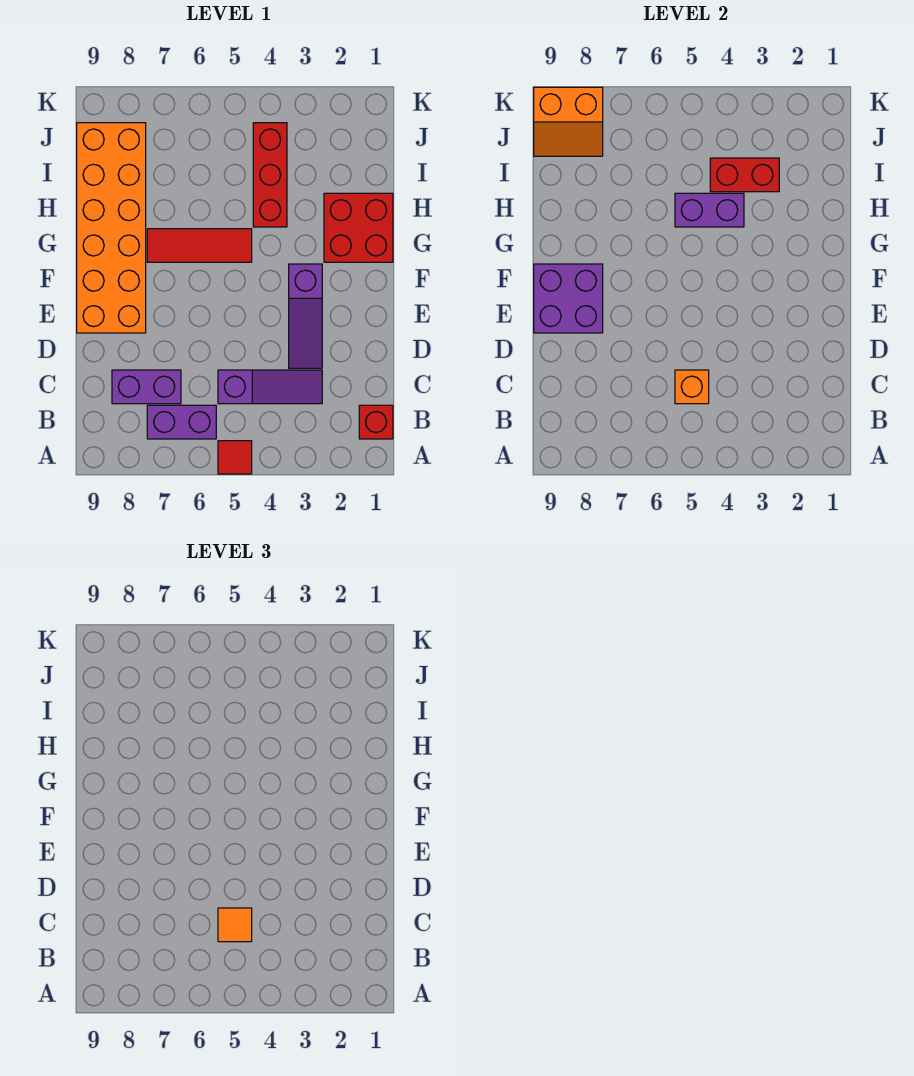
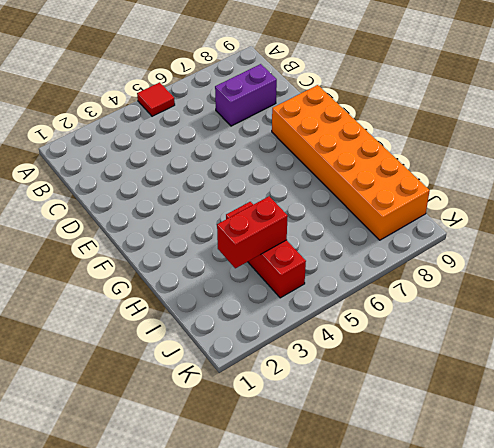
none -> red 1x1 brick [359,405,393,439]
none -> purple 1x2 brick [147,405,216,439]
none -> purple 1x3 slope [218,370,322,404]

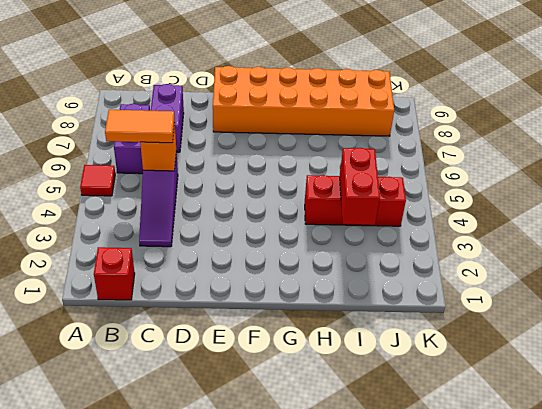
orange 1x2 tile [105,110,175,143] -> orange 1x1 tile [218,908,252,942]
none -> purple 1x3 slope [289,264,322,368]
none -> red 2x2 brick [324,193,393,262]
none -> red 1x3 tile [147,229,252,262]

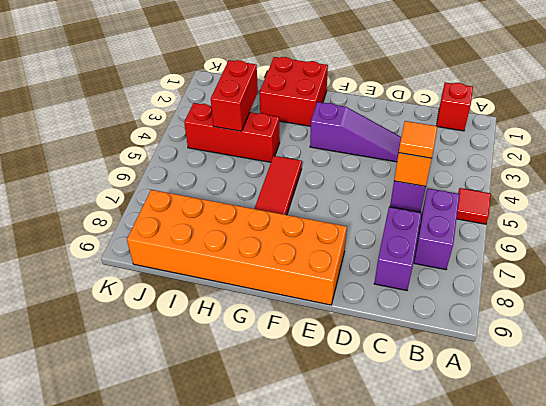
none -> purple 2x2 brick [534,264,603,333]
none -> purple 1x2 brick [675,193,744,227]
none -> orange 2x2 slope [534,87,603,156]

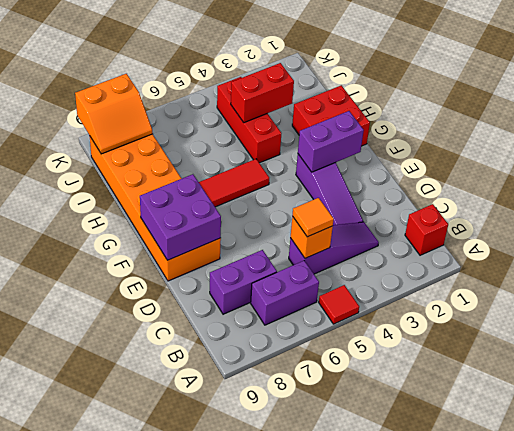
purple 1x2 brick [298,111,364,172] -> purple 1x2 brick moved to [675,193,744,227]

